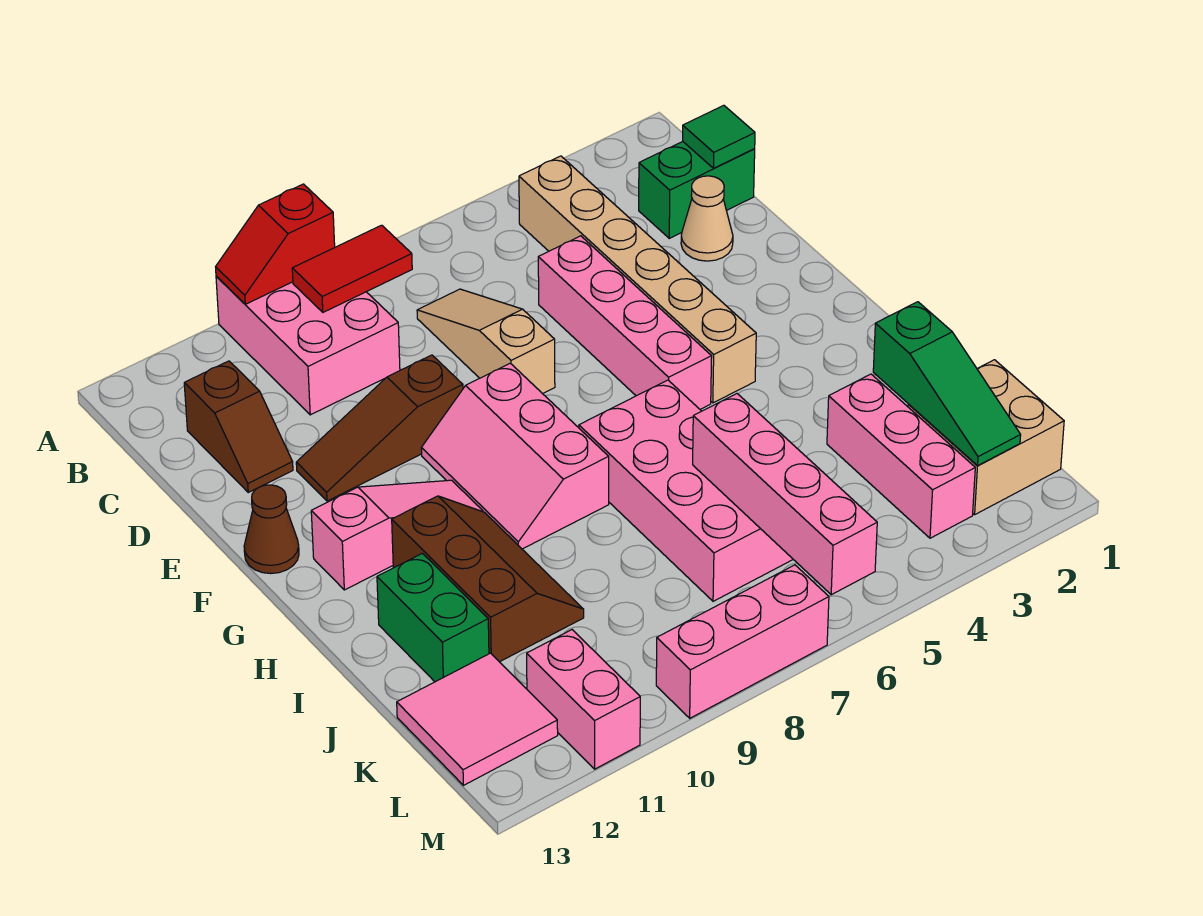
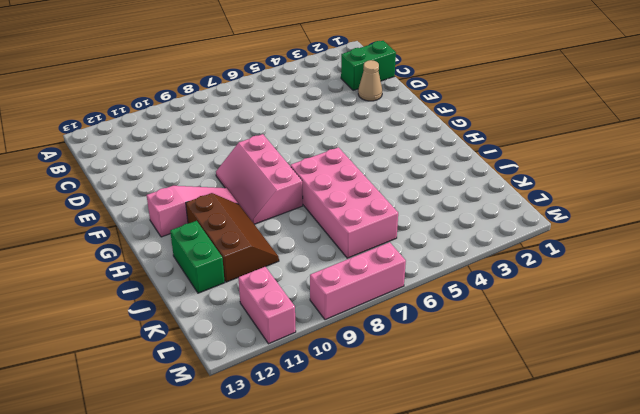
none -> pink 2x3 brick [216,276,400,415]
none -> tan 1x6 brick [519,156,756,403]
none -> tan 1x3 slope [417,289,555,394]

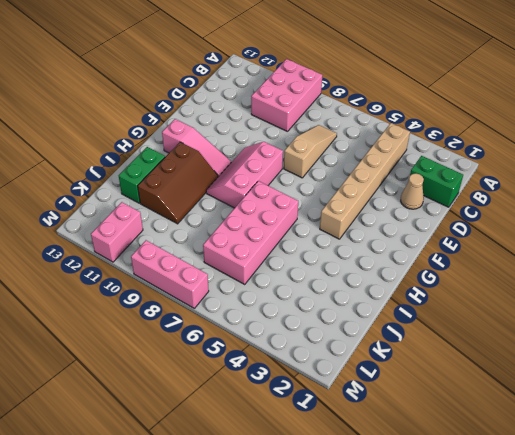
none -> brown 1x2 slope [184,361,293,492]
none -> pink 1x4 brick [538,236,712,409]
none -> brown 1x3 slope [296,355,463,501]

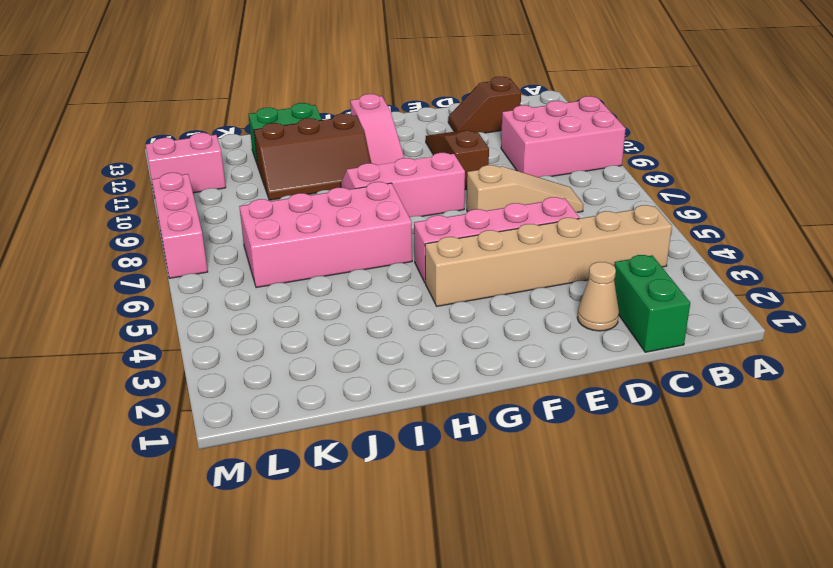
none -> brown 1x1 cone [244,485,299,574]
none -> pink 1x3 brick [827,374,975,538]
none -> tan 2x2 brick [908,360,1064,514]

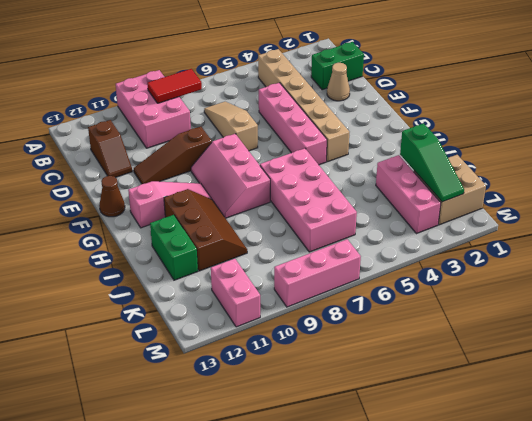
none -> pink 2x2 tile [397,653,558,785]
none -> red 1x2 slope [216,184,335,304]
none -> green 1x1 tile [683,105,755,168]

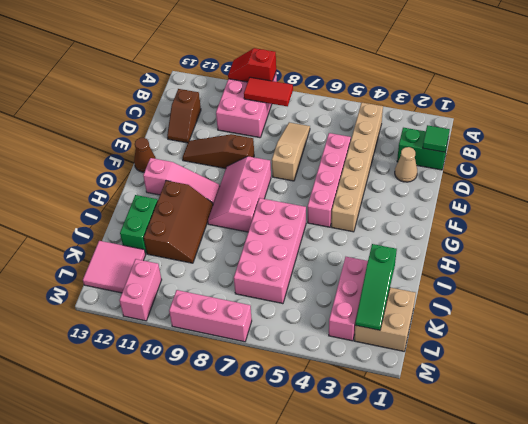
none -> pink 1x4 brick [693,394,877,595]

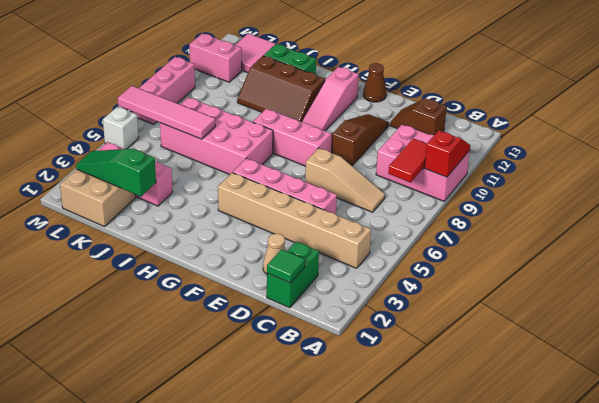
pink 1x4 tile [117,86,215,139] -> pink 1x4 brick [693,394,877,595]
white 1x1 brick [103,107,139,149] -> none

